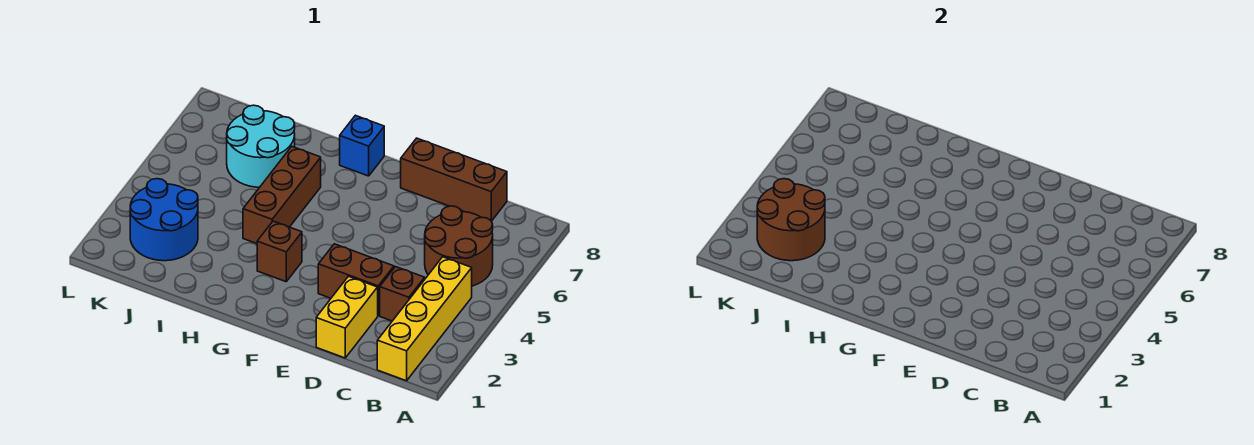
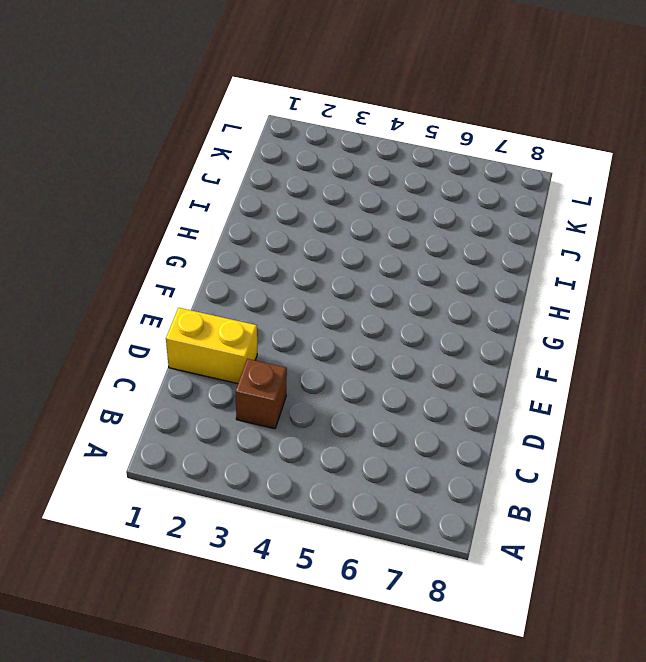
none -> yellow 1x4 brick [377,257,472,381]
none -> brown 2x2 round brick [425,206,493,286]
none -> brown 1x3 brick [401,138,507,221]

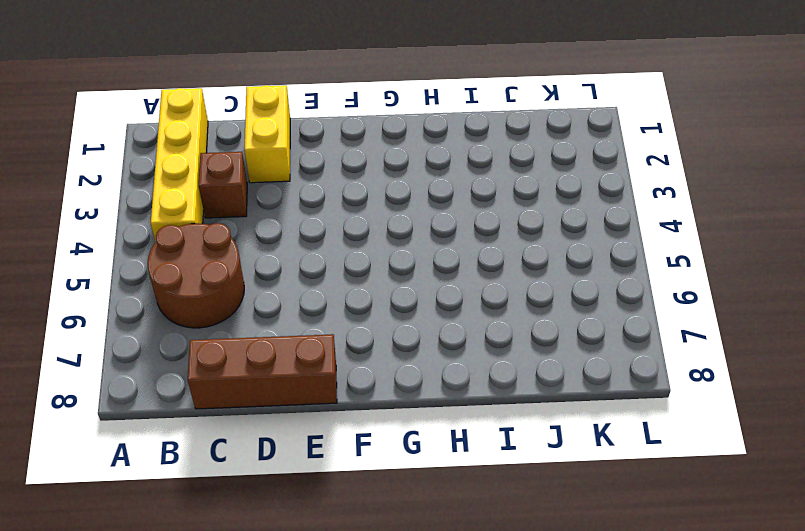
none -> brown 1x2 brick [318,244,394,316]
none -> brown 1x1 brick [257,221,302,282]
none -> blue 1x1 brick [340,115,384,176]

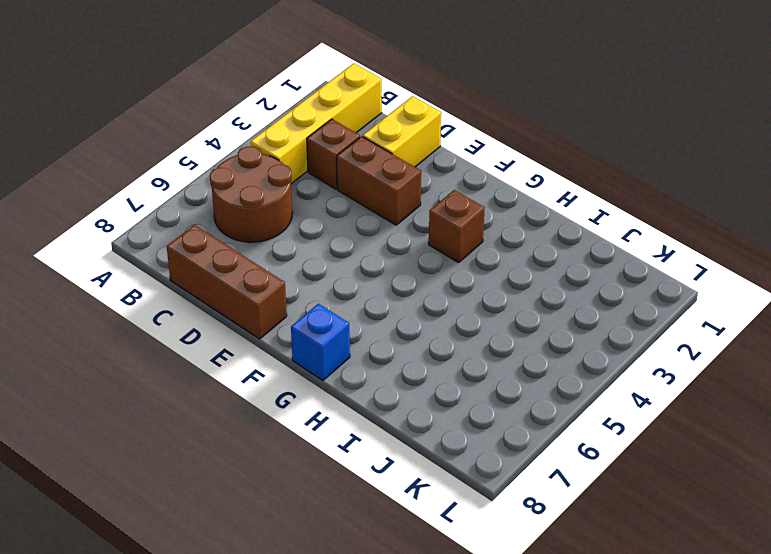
none -> brown 1x3 brick [243,147,321,244]
none -> cyan 2x2 round brick [227,105,295,187]
none -> blue 2x2 round brick [130,179,198,261]

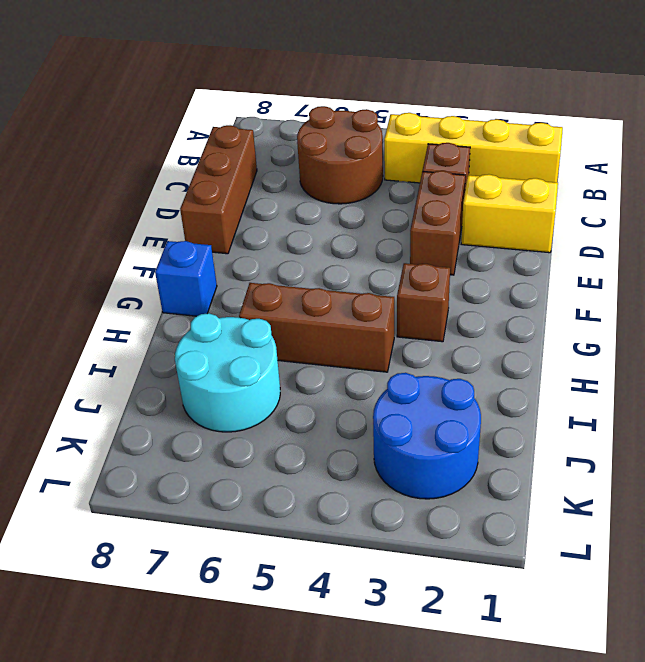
none -> brown 2x2 round brick [757,179,825,261]

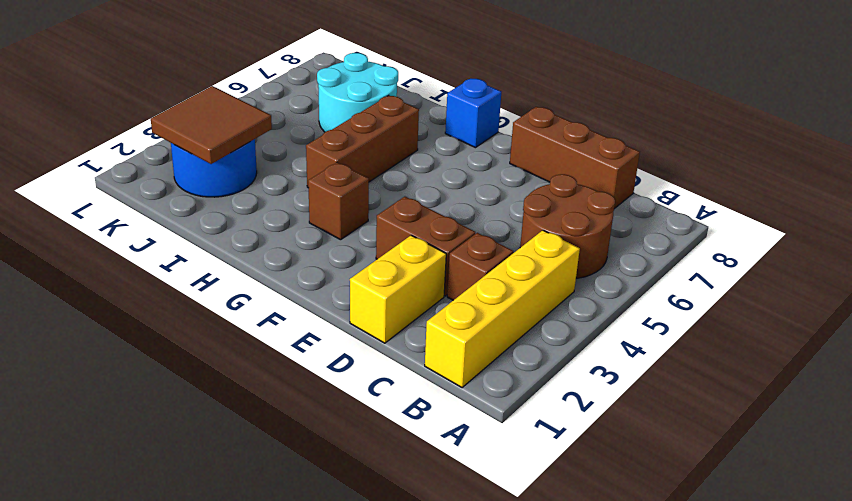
brown 2x2 tile [151,86,272,164] -> brown 2x2 round brick [757,179,825,261]

